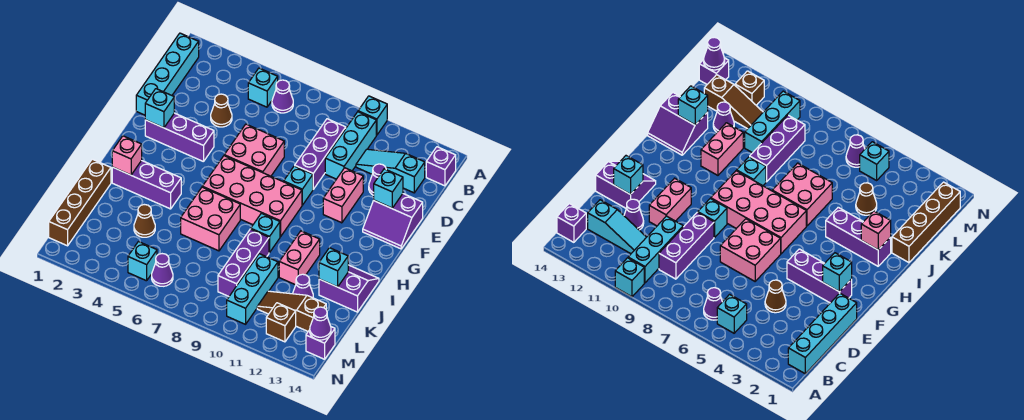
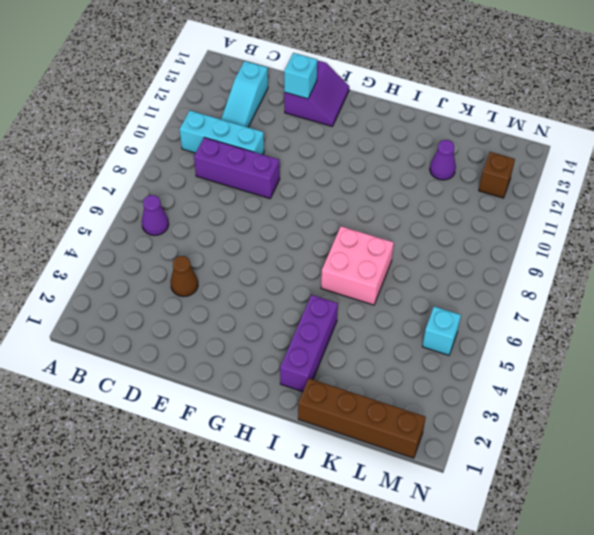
none -> cyan 1x1 brick [358,96,387,135]
none -> cyan 1x4 brick [136,33,199,115]
none -> cyan 1x1 brick [248,68,278,107]
none -> purple 1x1 brick [426,147,456,186]

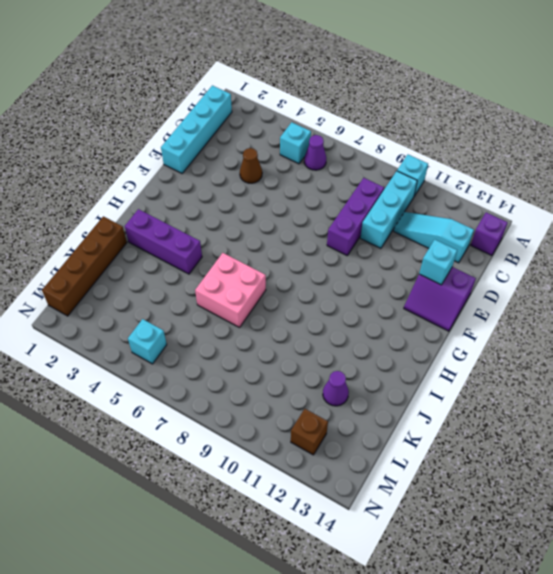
none -> purple 1x1 cone [369,164,386,195]
none -> pink 2x2 brick [224,124,284,176]
none -> pink 1x2 brick [323,168,363,223]
none -> purple 1x3 brick [145,113,214,162]

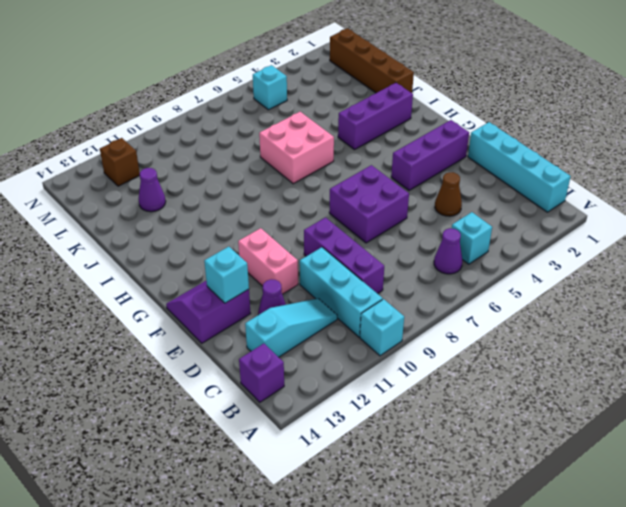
purple 2x2 brick [329,165,409,243] -> pink 2x2 brick [224,124,284,176]
none -> cyan 1x1 brick [284,166,313,205]
none -> pink 2x4 brick [202,156,302,237]
none -> cyan 1x1 brick [251,213,280,253]
none -> pink 1x2 brick [279,231,320,285]

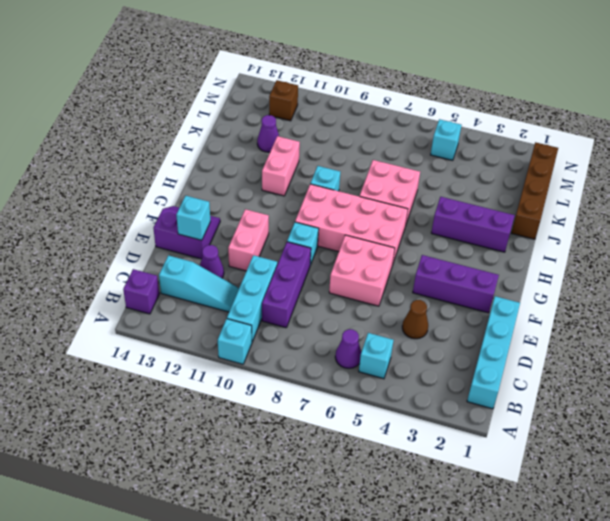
none -> purple 2x2 slope [319,265,379,312]
none -> purple 1x3 brick [218,229,269,296]
none -> brown 1x1 cone [134,205,155,237]
none -> cyan 1x3 brick [227,254,278,324]

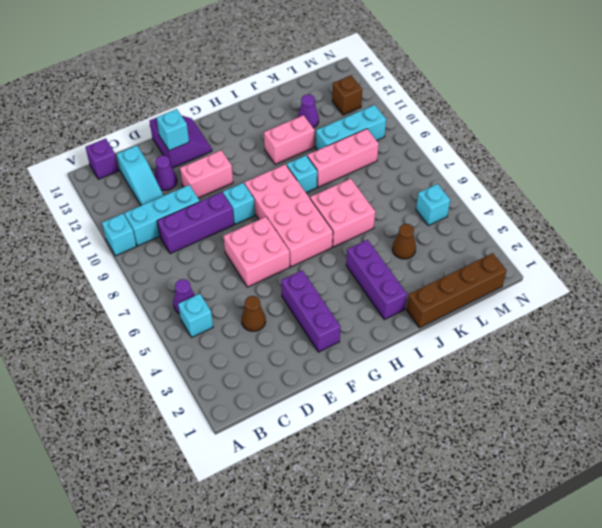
pink 1x3 brick [307,129,379,187] -> purple 1x3 brick [218,229,269,296]
none -> cyan 1x4 brick [136,33,199,115]
none -> purple 2x2 slope [319,265,379,312]
none -> brown 1x3 slope [257,291,326,331]
none -> purple 1x1 cone [152,254,173,286]

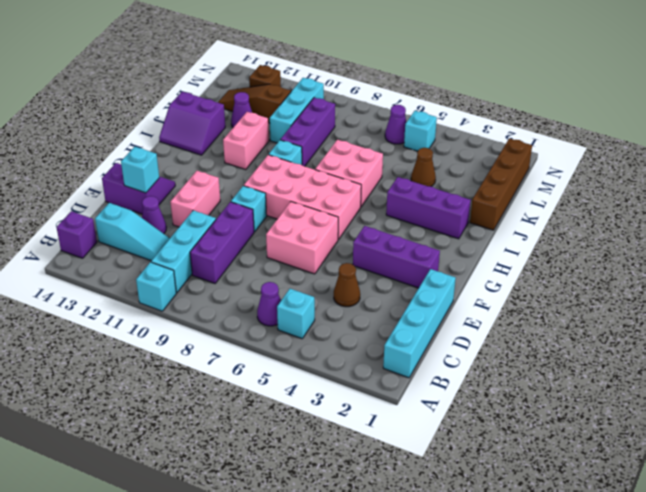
brown 1x3 slope [218,84,291,123] -> brown 1x3 slope turned to [257,291,326,331]
none -> purple 1x1 brick [306,327,335,359]
none -> cyan 1x1 brick [145,89,174,128]
none -> pink 1x1 brick [112,136,142,175]
none -> cyan 1x1 brick [319,248,348,287]

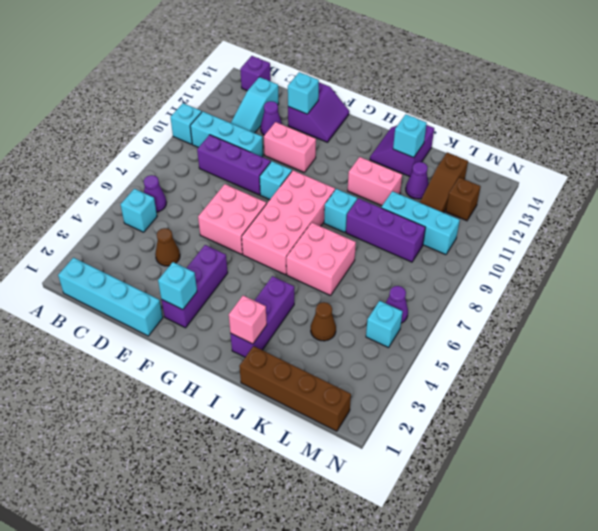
none -> purple 1x1 brick [306,327,335,359]
none -> purple 1x1 cone [310,307,331,340]

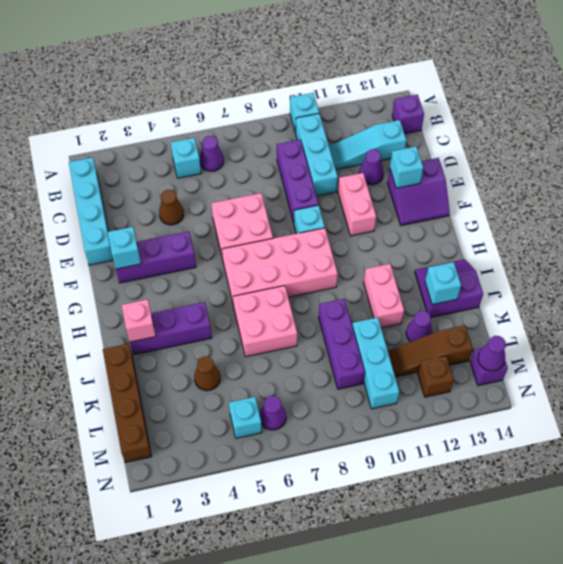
none -> cyan 1x1 brick [251,213,280,253]

